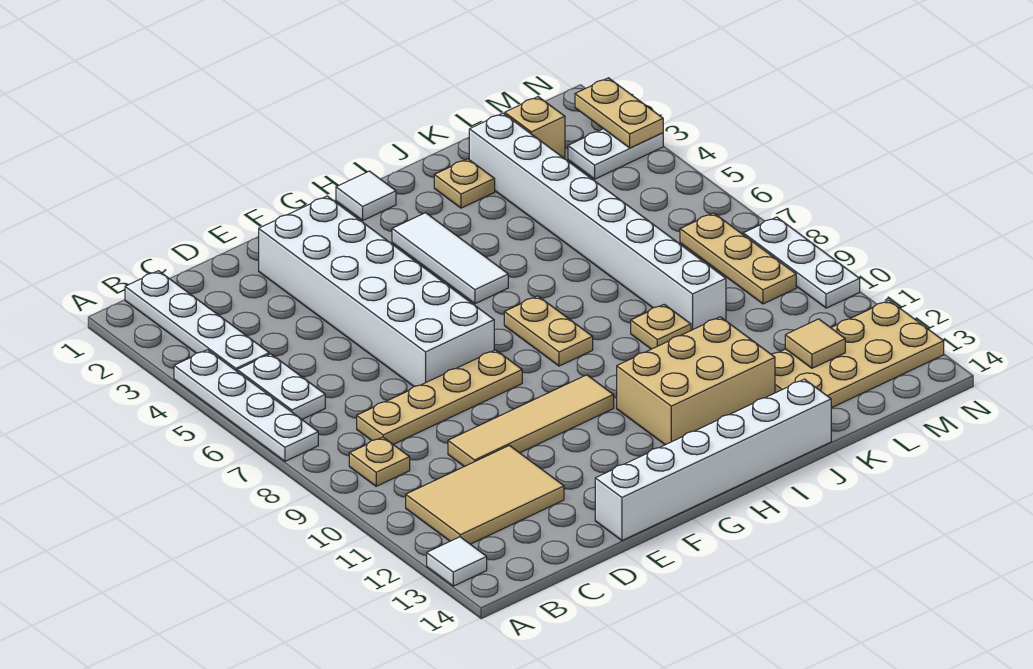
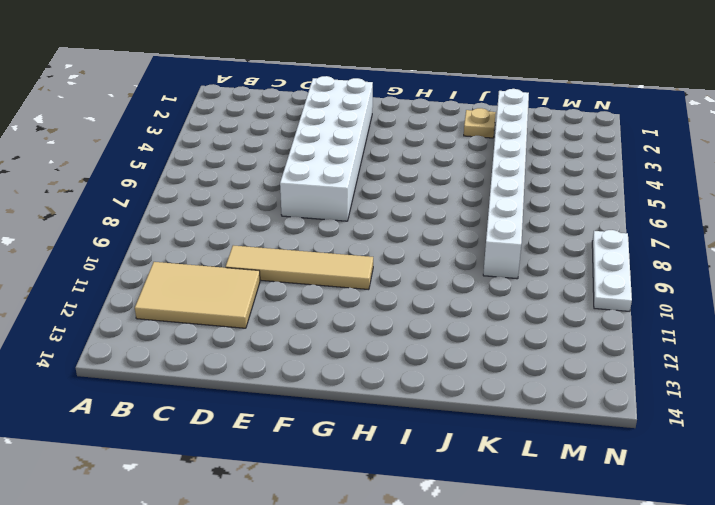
none -> white 1x4 plate [174,350,318,461]
none -> white 1x1 tile [427,537,487,586]
none -> white 1x4 plate [125,271,269,371]

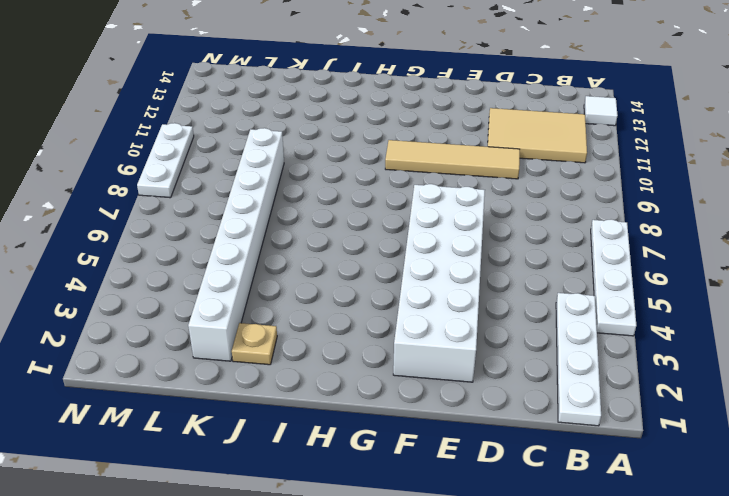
none -> white 1x2 plate [237,354,325,419]
none -> tan 1x1 plate [349,437,410,486]
none -> tan 1x4 plate [357,350,522,445]

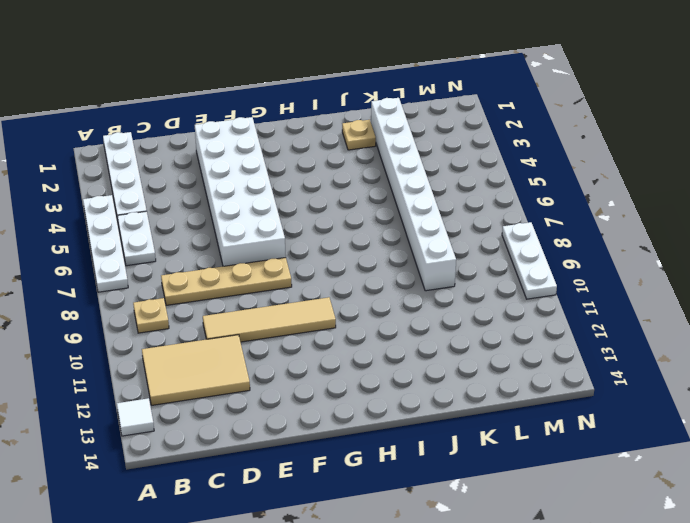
none -> white 1x6 brick [595,379,831,541]
none -> white 1x1 tile [336,171,396,220]
none -> white 1x3 tile [392,213,508,304]

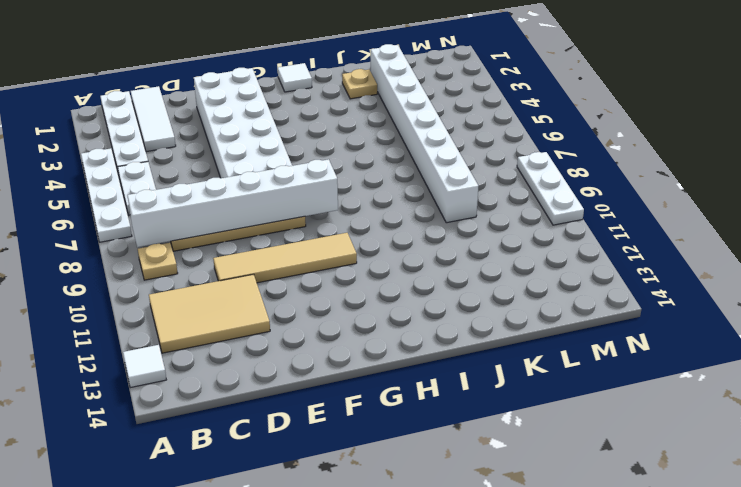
white 1x6 brick [127,159,338,247] -> white 1x6 brick moved to [595,379,831,541]
white 1x3 tile [131,86,176,152] -> white 1x3 tile moved to [392,213,508,304]
none -> tan 1x2 plate [504,296,593,366]
none -> tan 2x3 brick [617,317,775,445]
none -> tan 1x1 plate [631,304,691,349]

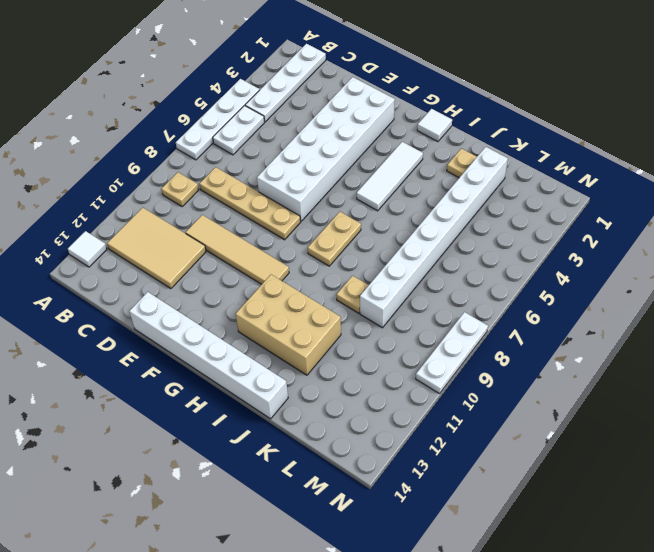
none -> tan 2x4 plate [771,300,944,408]
none -> tan 1x1 brick [505,97,565,159]
none -> white 1x2 plate [568,129,663,179]

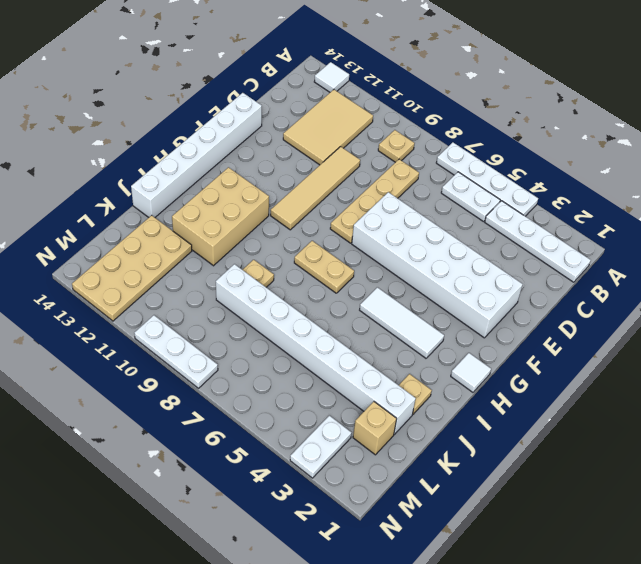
none -> tan 1x3 plate [680,213,796,304]
none -> tan 1x1 tile [785,319,845,368]
none -> tan 1x2 plate [575,78,663,148]

